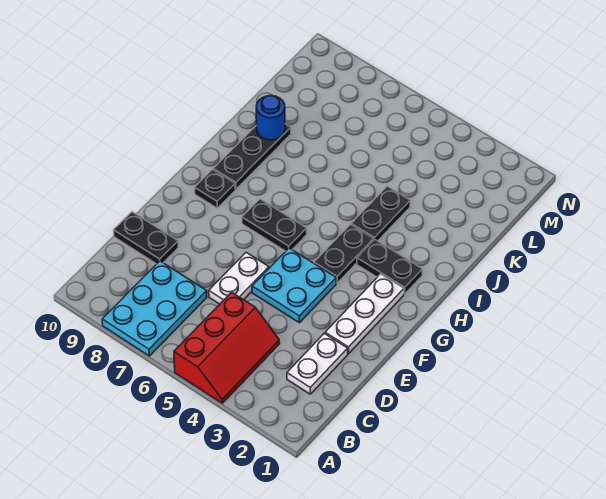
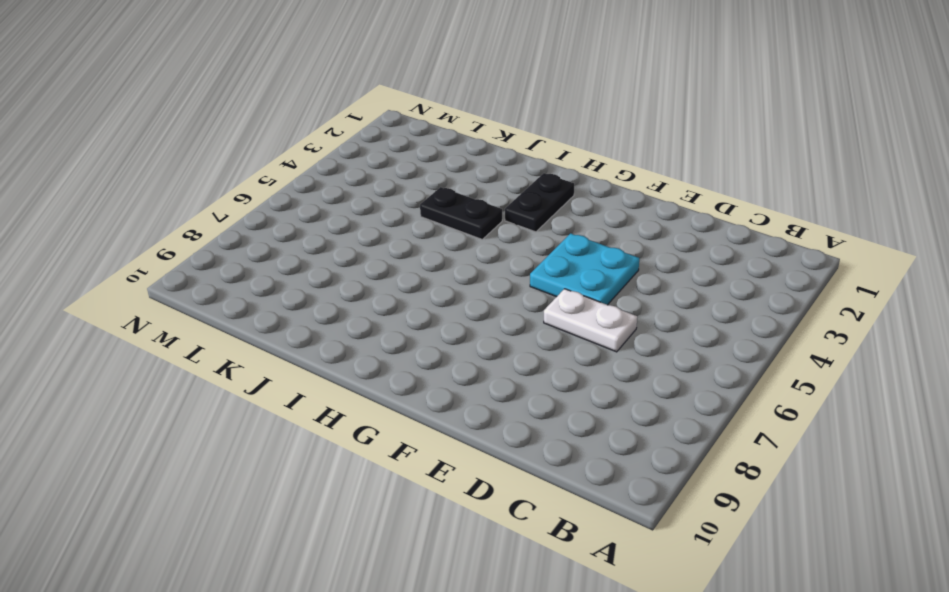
none -> red 2x3 slope [174,292,280,403]
none -> cyan 2x3 plate [102,261,207,356]
none -> white 1x2 plate [287,333,348,394]

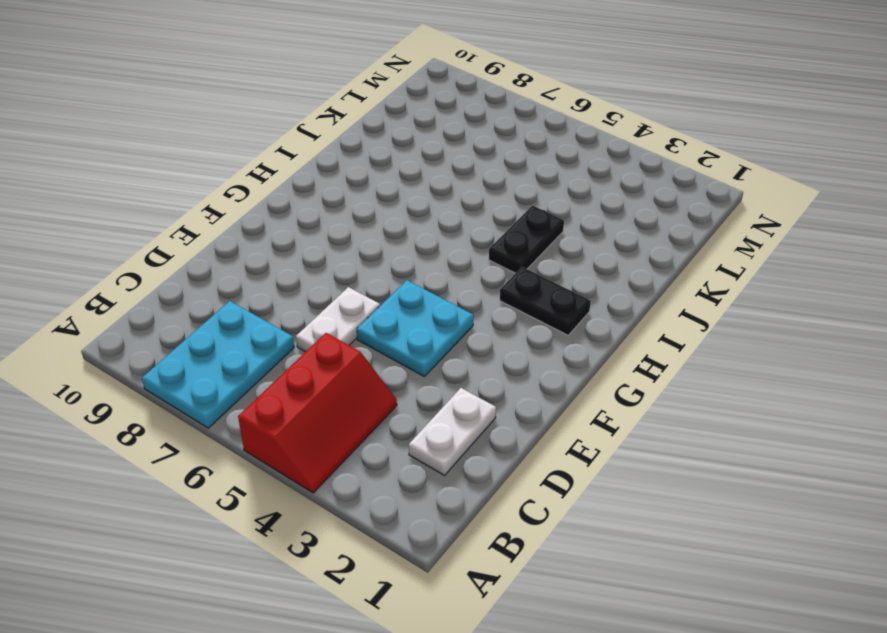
none -> black 1x2 plate [114,212,178,264]
none -> white 1x3 plate [325,274,404,354]
none -> black 1x2 plate [314,224,374,283]

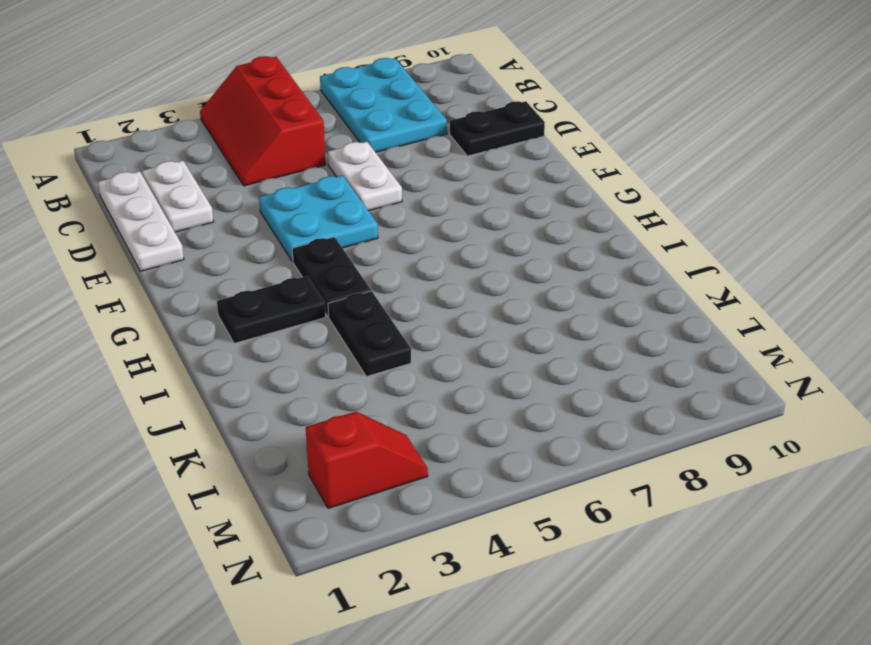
white 1x3 plate [98,171,184,271] -> white 1x3 plate moved to [325,274,404,354]
red 1x2 slope [306,412,428,508] -> none
none -> black 1x2 plate [242,199,307,251]
none -> black 1x1 plate [195,170,235,208]
none -> black 1x3 plate [214,124,291,189]

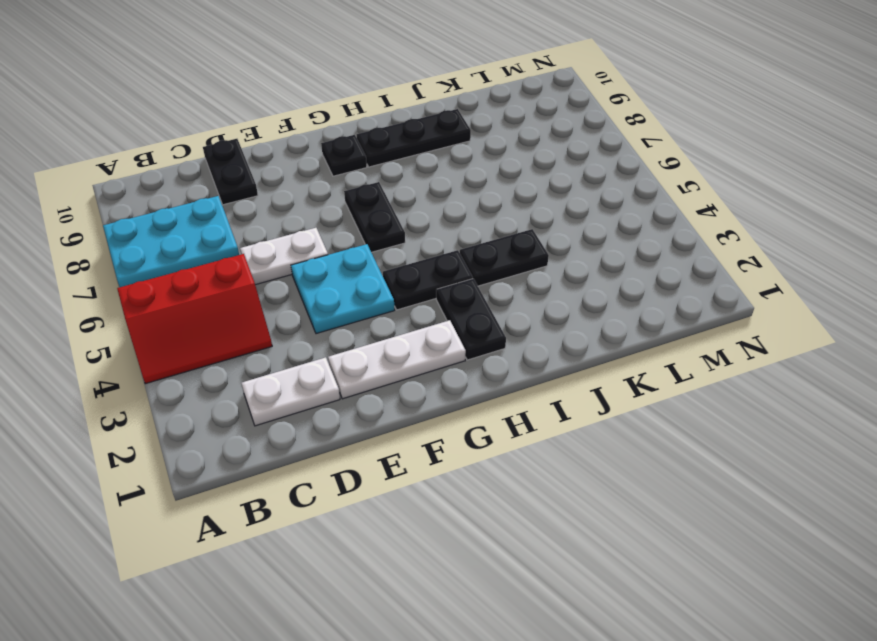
none -> blue 1x1 round brick [256,96,285,140]

